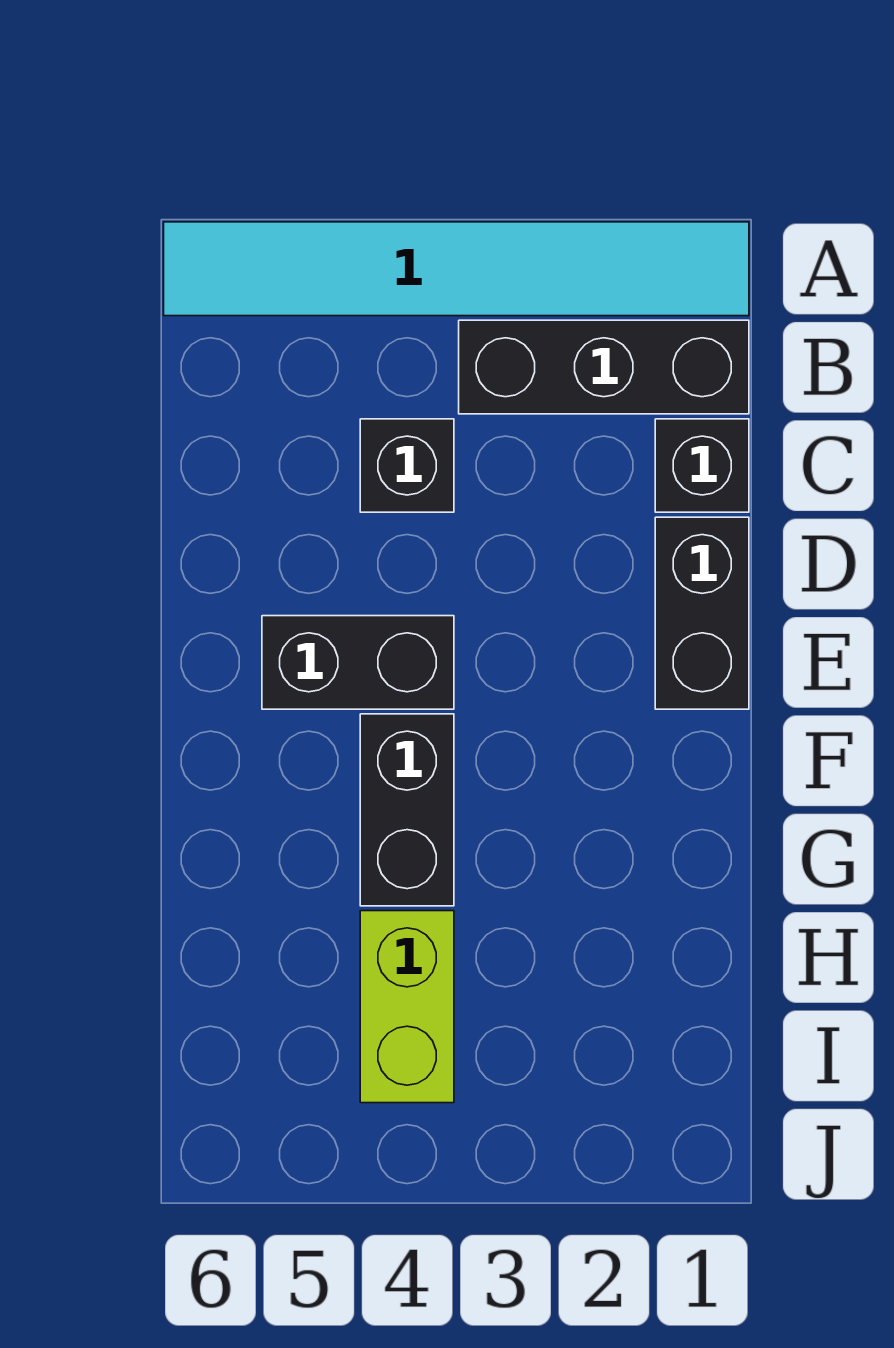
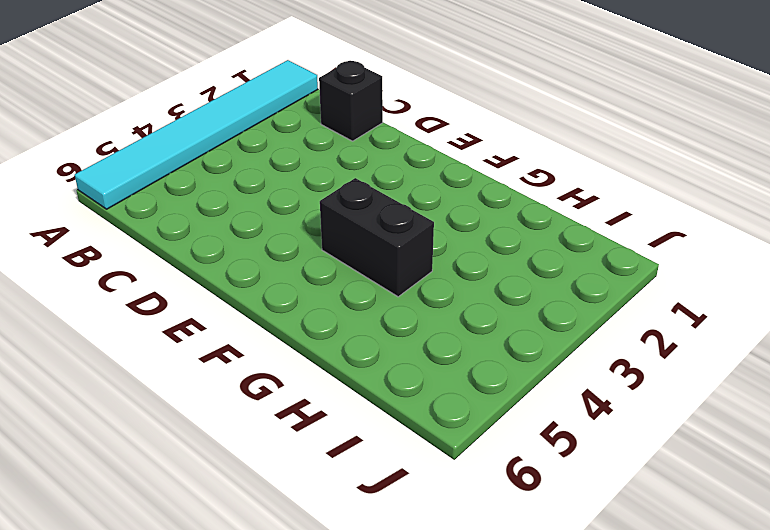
none -> black 1x3 brick [459,320,749,414]
none -> black 1x1 brick [360,419,454,512]

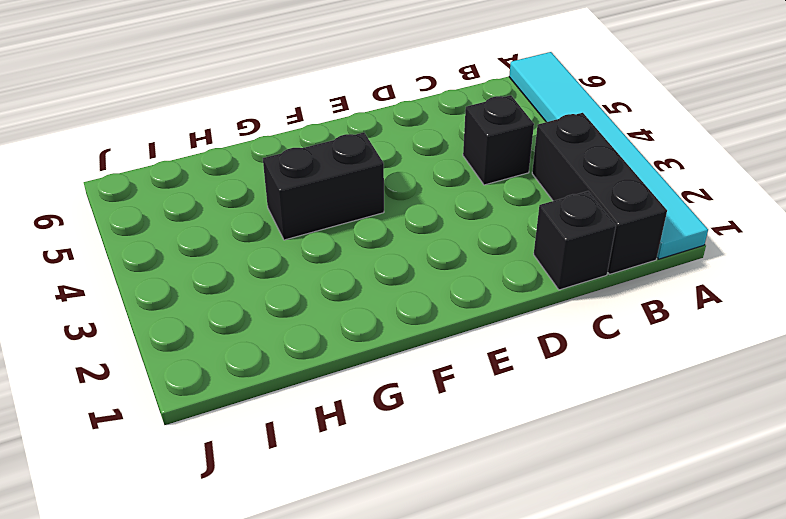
none -> black 1x2 brick [655,517,749,709]
none -> black 1x2 brick [262,616,454,709]

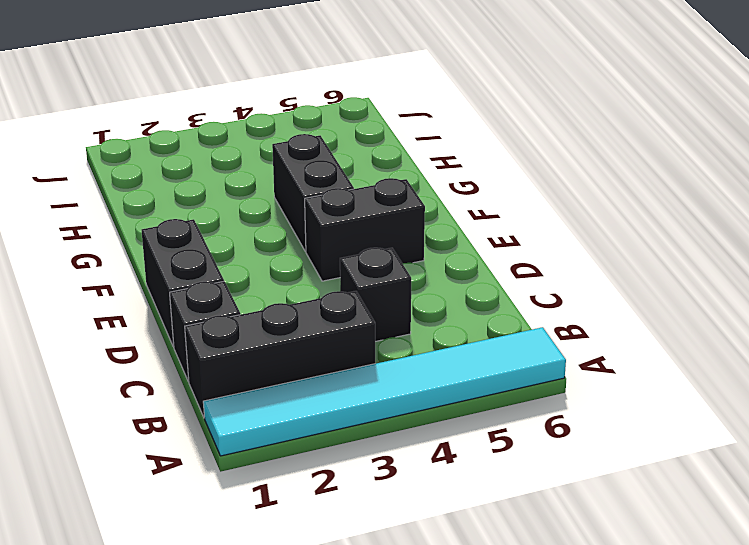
none -> lime 1x2 brick [360,911,454,1103]

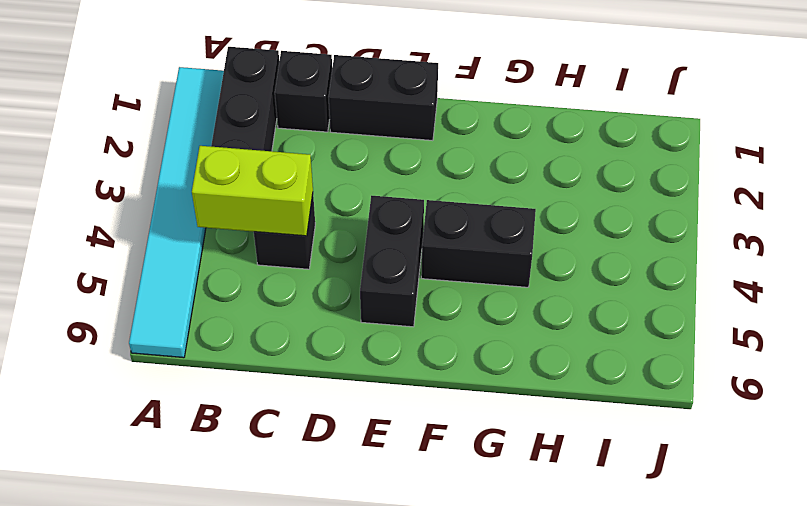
lime 1x2 brick [192,146,313,236] -> lime 1x2 brick moved to [360,911,454,1103]

